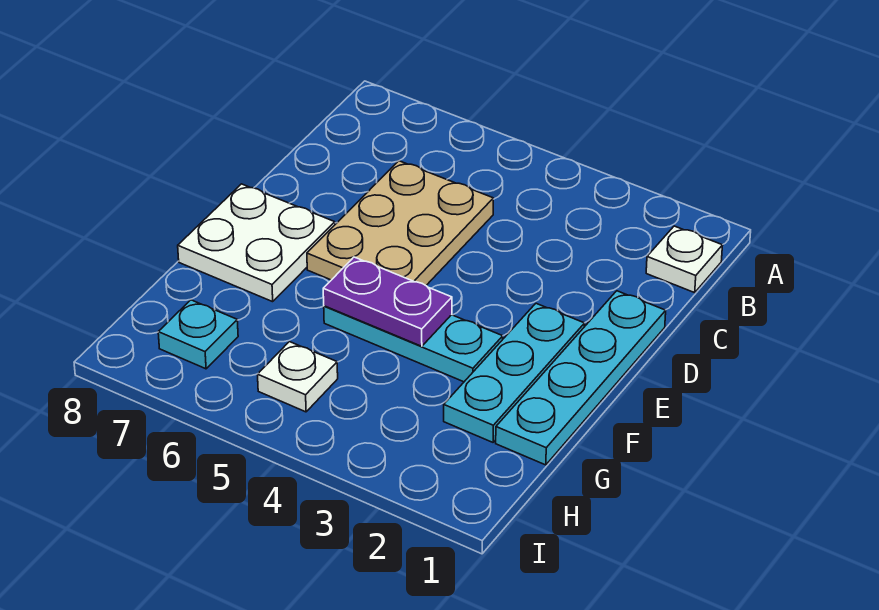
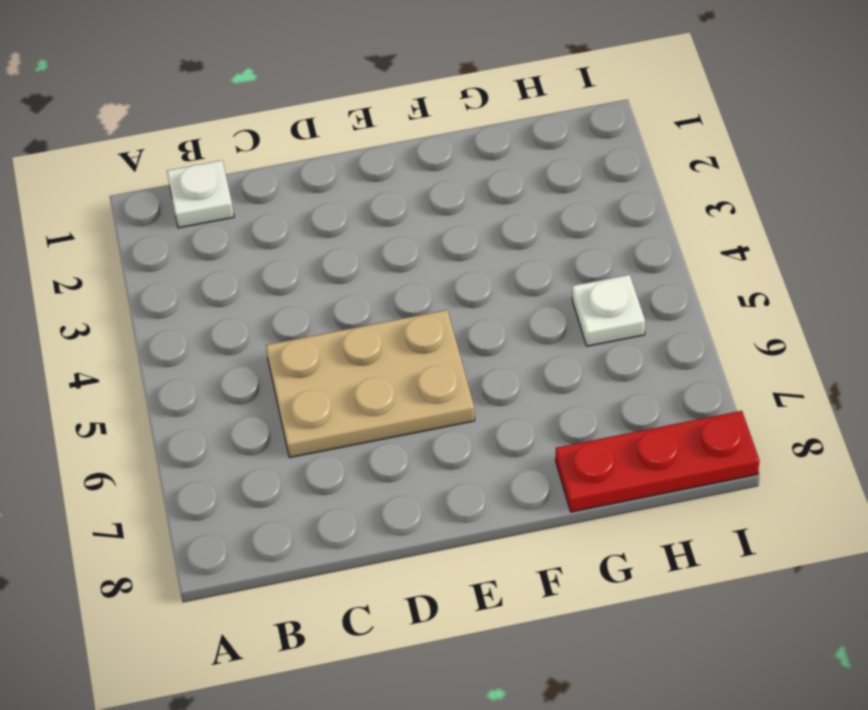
red 1x3 plate [556,411,759,512] -> none
none -> cyan 1x4 plate [496,291,666,465]
none -> cyan 1x3 plate [444,303,585,442]

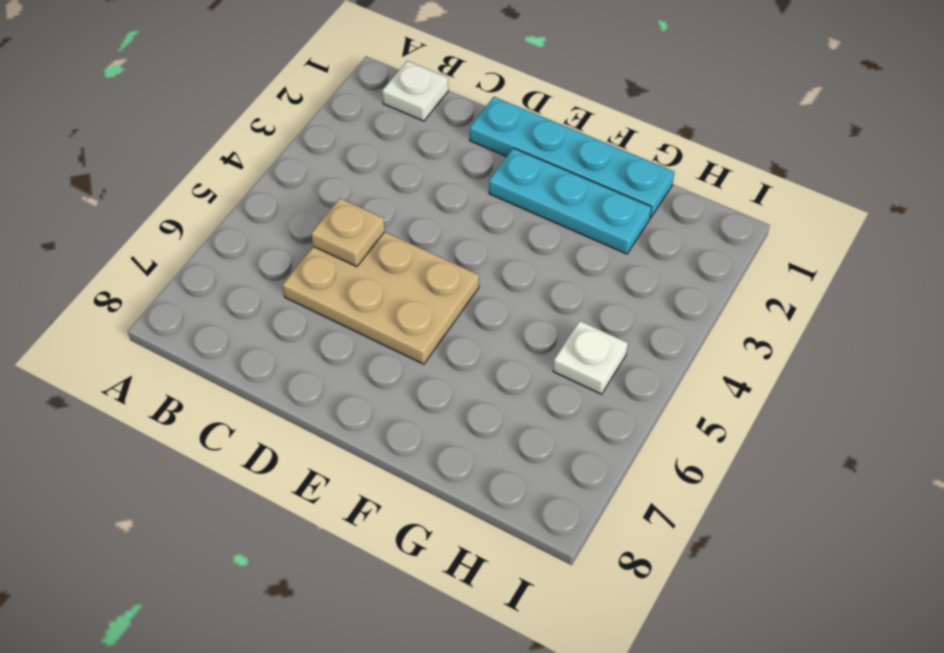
tan 1x1 plate [311,198,385,267] -> none
none -> white 2x2 plate [178,184,335,302]
none -> cyan 1x3 plate [324,306,503,382]

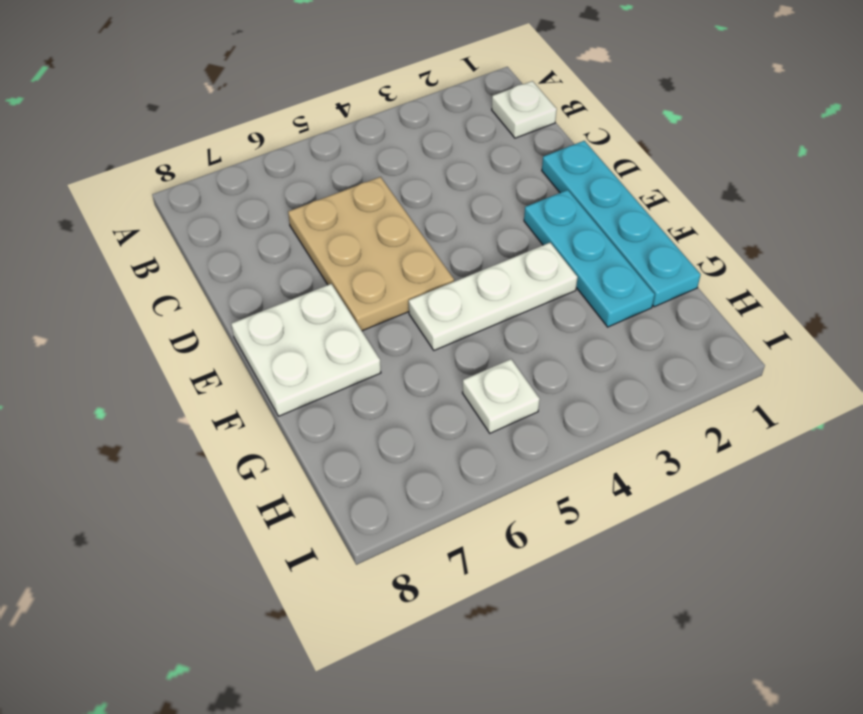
white 1x3 plate [409,243,578,350] -> cyan 1x3 plate [324,306,503,382]
none -> cyan 1x1 plate [158,300,238,369]
none -> purple 1x2 plate [323,257,452,346]

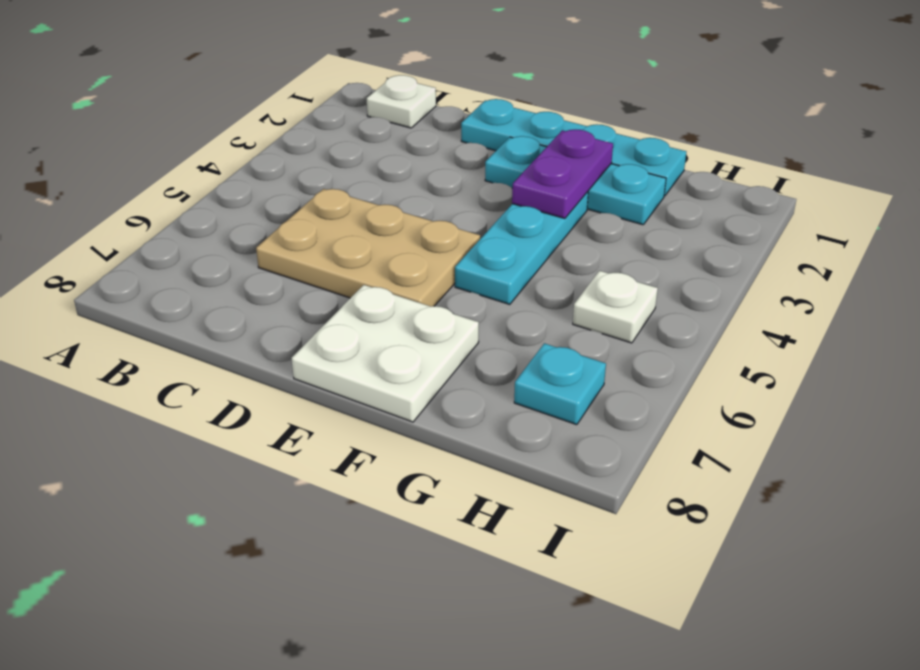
purple 1x2 plate [512,130,613,219] -> purple 1x2 plate moved to [323,257,452,346]

